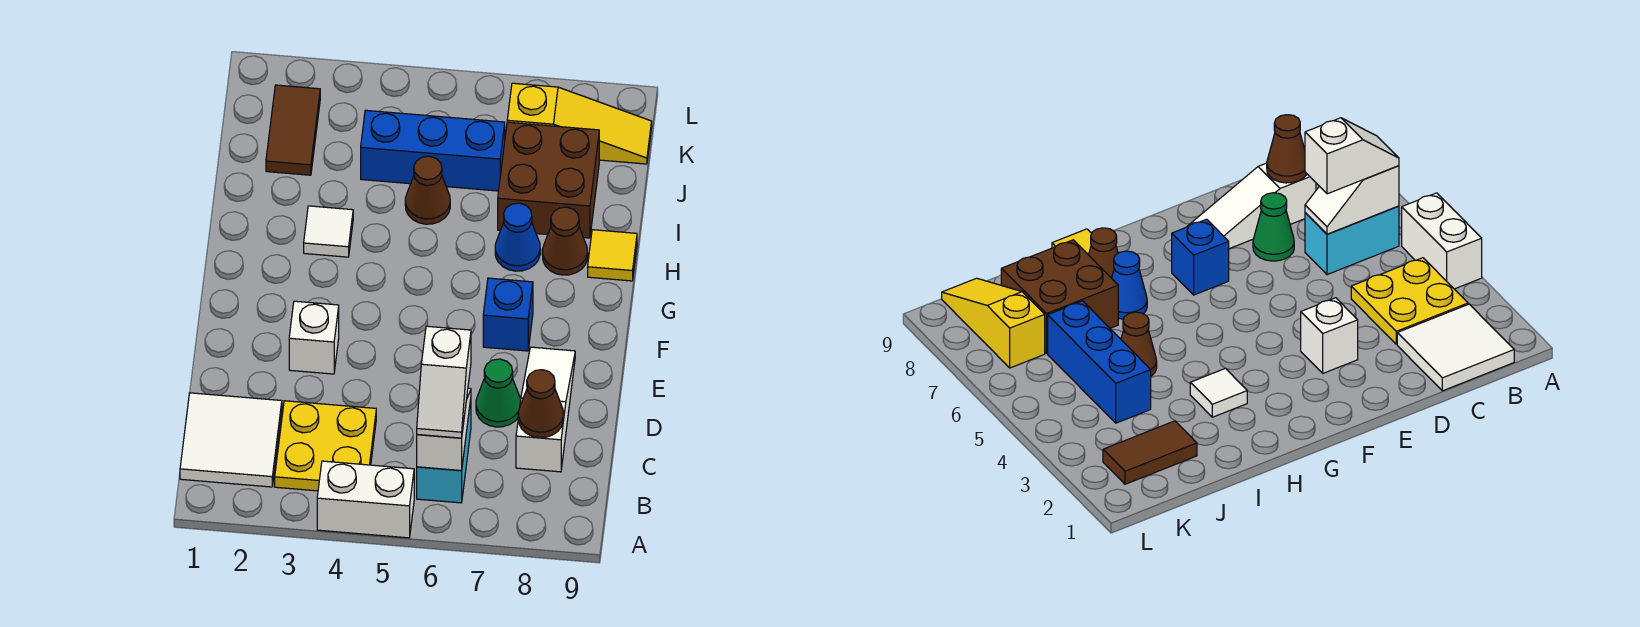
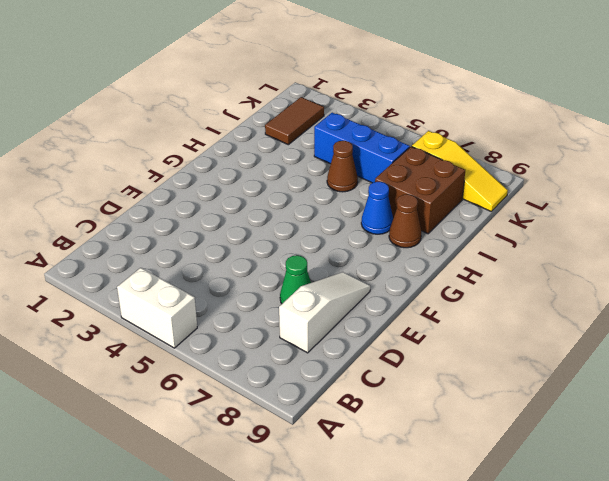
none -> white 2x2 tile [180,393,282,487]
none -> yellow 2x2 plate [275,401,376,491]
none -> cyan 1x2 brick [417,400,471,503]

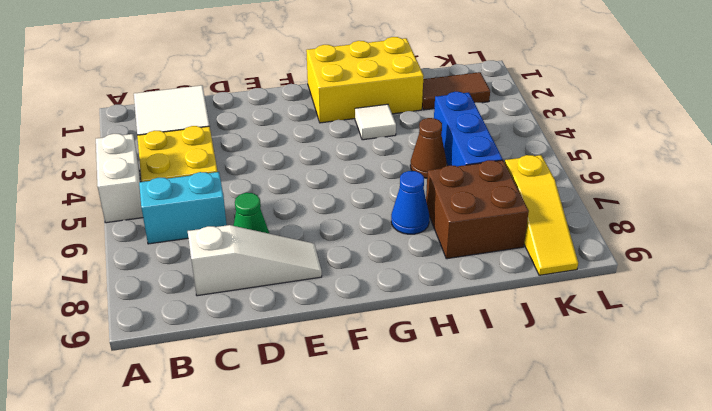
yellow 2x3 brick [306,37,424,123] -> none
none -> white 1x1 brick [289,301,339,374]
none -> blue 1x1 brick [483,278,533,351]
none -> brown 1x1 cone [542,207,588,275]

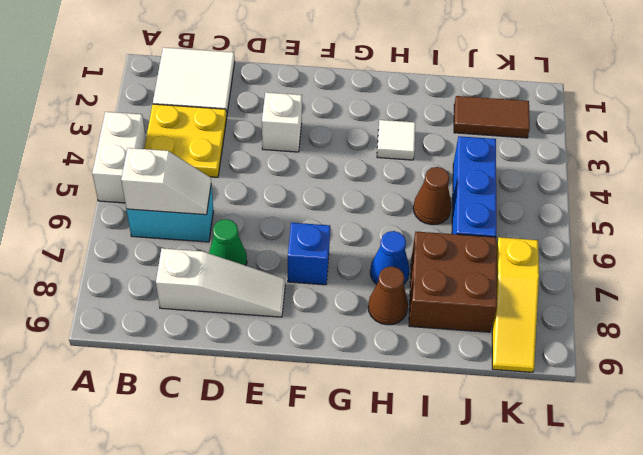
none -> yellow 1x1 tile [588,230,637,281]
none -> brown 1x1 cone [518,370,563,438]
none -> white 1x2 slope [417,326,471,438]

